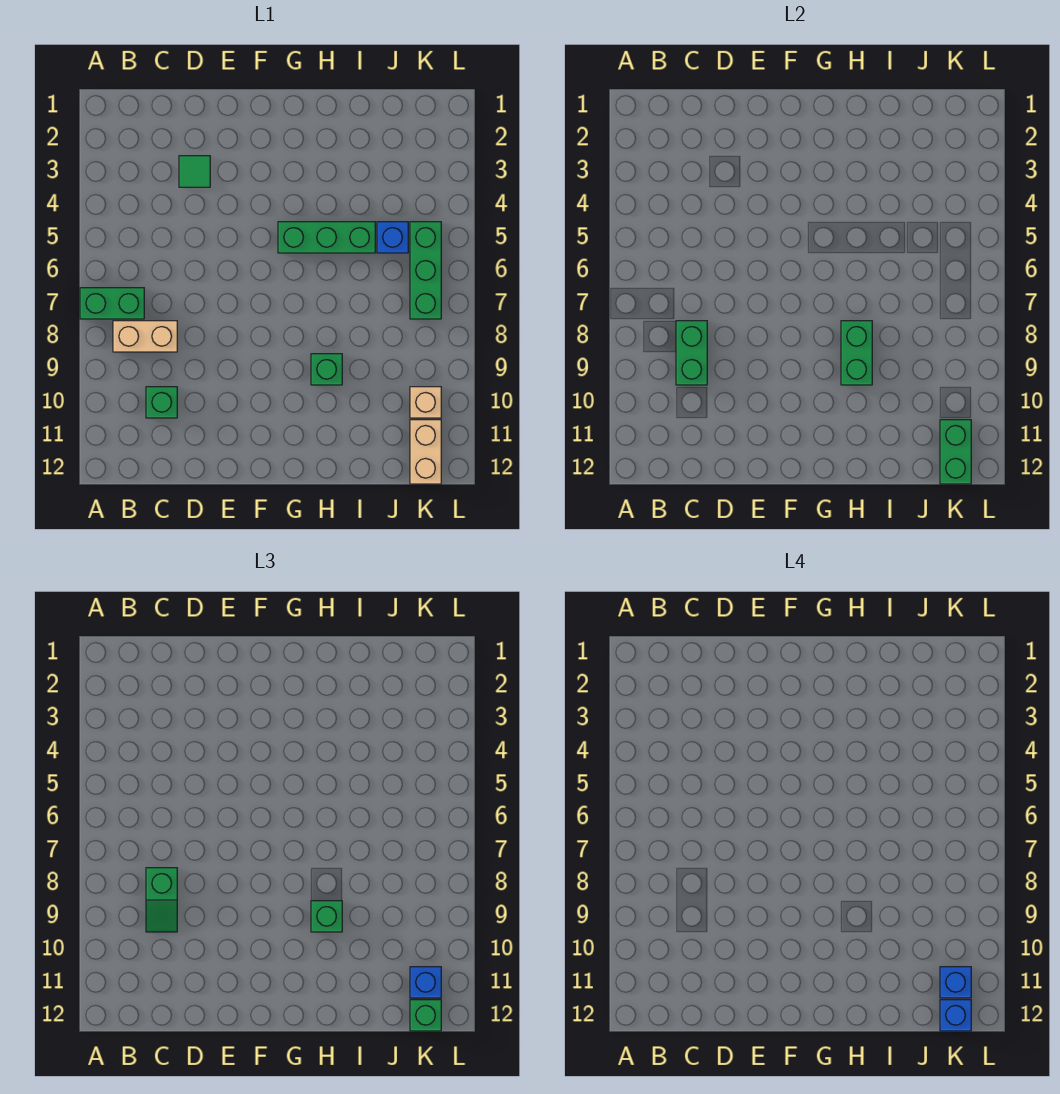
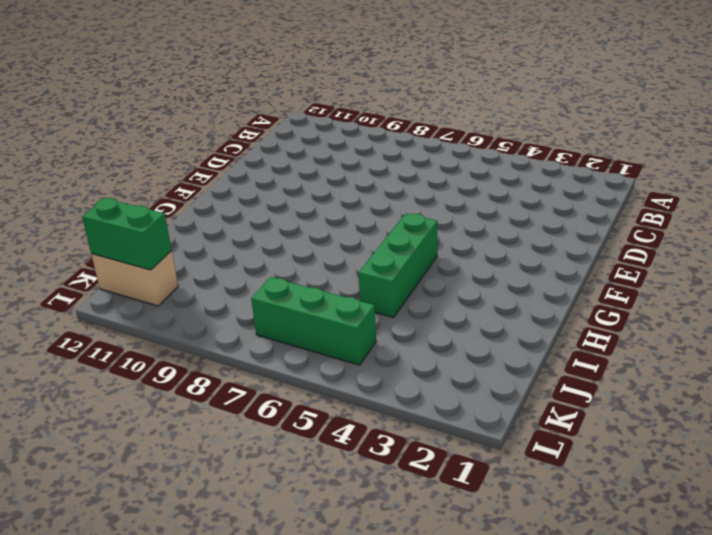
none -> green 1x2 brick [80,288,144,319]
none -> tan 1x2 brick [113,321,177,352]
none -> green 1x1 brick [146,387,177,418]

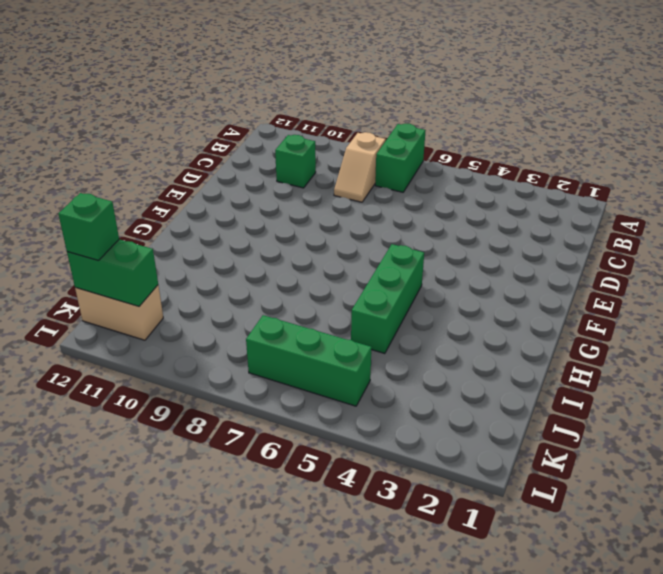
tan 1x2 slope [334,132,386,202] -> tan 1x2 brick [113,321,177,352]
none -> green 1x1 tile [179,156,210,187]
none -> green 1x1 brick [311,354,342,385]
none -> blue 1x1 brick [377,222,408,253]

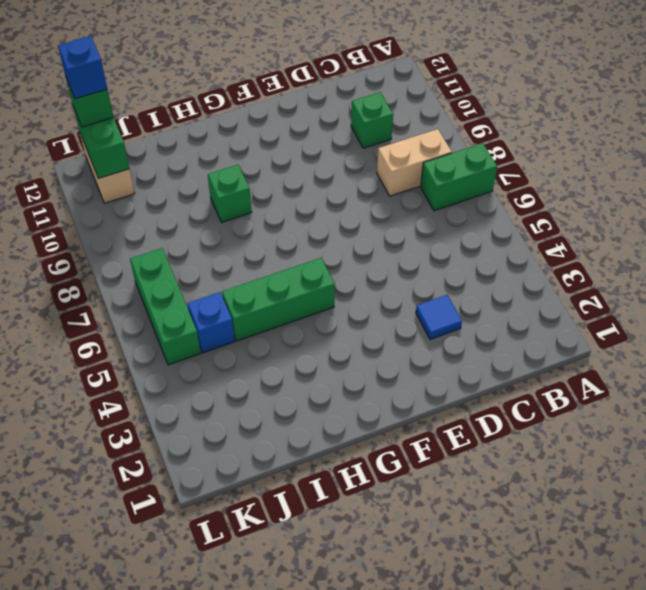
blue 1x1 tile [416,295,462,339] -> green 1x1 tile [179,156,210,187]
none -> tan 1x1 brick [410,387,441,418]
none -> green 1x2 brick [676,321,707,385]
none -> green 1x2 brick [841,321,872,385]

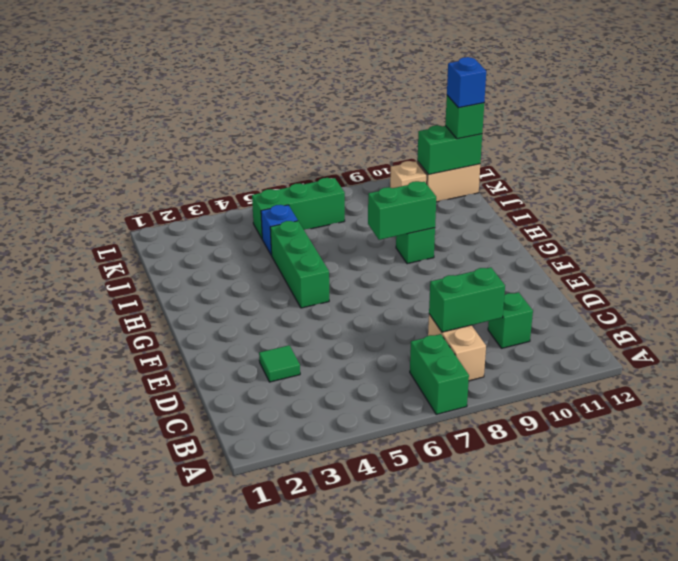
none -> green 1x2 slope [146,868,177,932]
none -> green 1x1 brick [311,901,342,932]
none -> blue 1x1 brick [410,967,441,998]

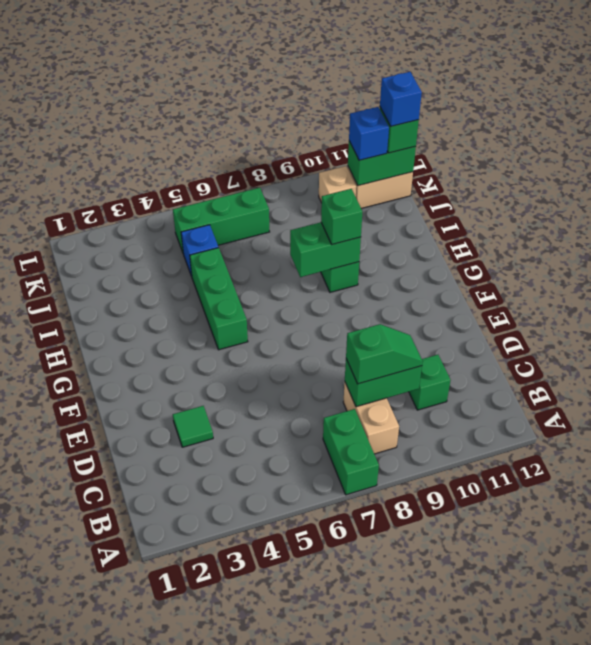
none -> blue 1x1 brick [940,967,971,998]

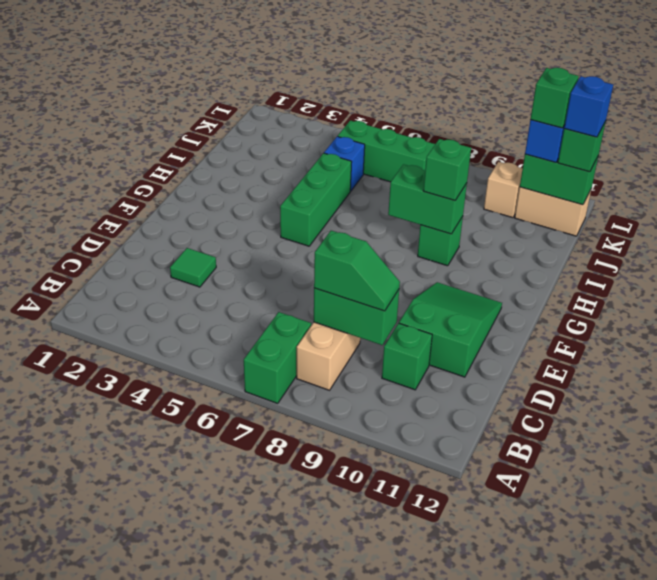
green 2x3 slope [399,282,502,377] -> none
green 1x1 brick [530,68,579,128] -> blue 1x1 brick [940,967,971,998]

